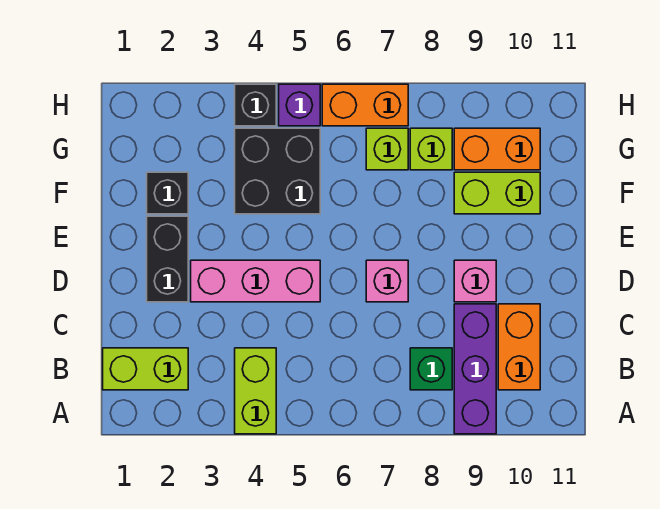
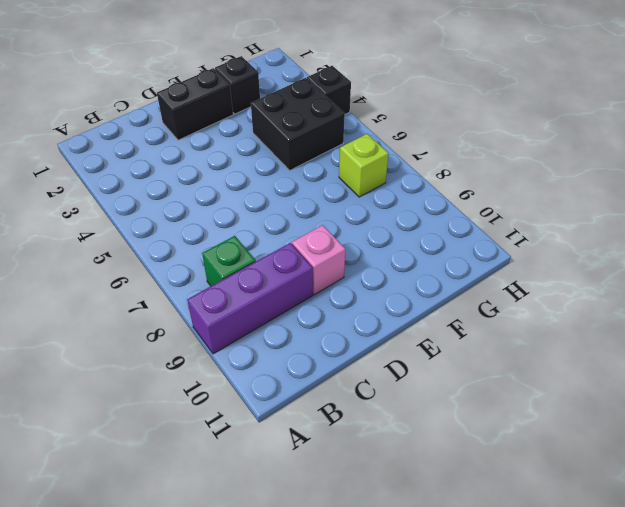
none -> lime 1x2 brick [235,348,276,434]
none -> lime 1x2 brick [103,348,188,390]
none -> orange 1x2 brick [498,304,540,390]

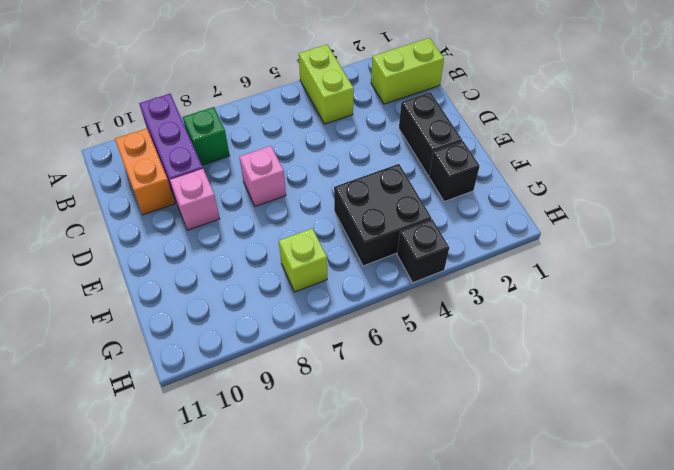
none -> pink 1x3 brick [191,260,320,302]
none -> lime 1x2 brick [454,172,540,214]
none -> lime 1x1 brick [410,128,452,170]

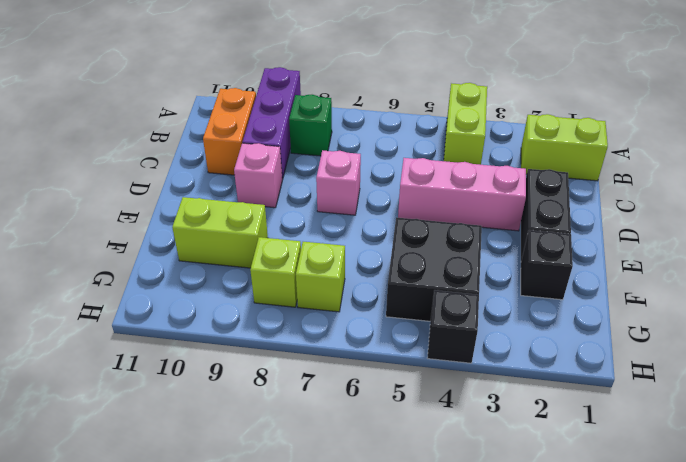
none -> orange 1x2 brick [454,128,540,170]
none -> purple 1x1 brick [279,84,320,126]
none -> orange 1x2 brick [322,84,408,126]

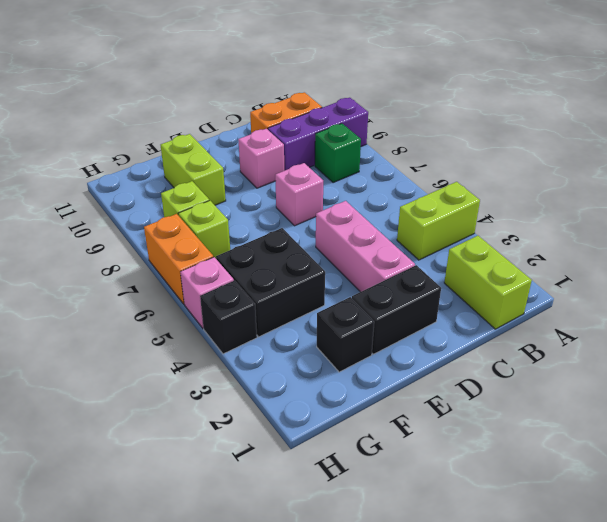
pink 1x1 brick [180,257,234,328] -> purple 1x1 brick [279,84,320,126]
none -> orange 1x2 brick [454,128,540,170]

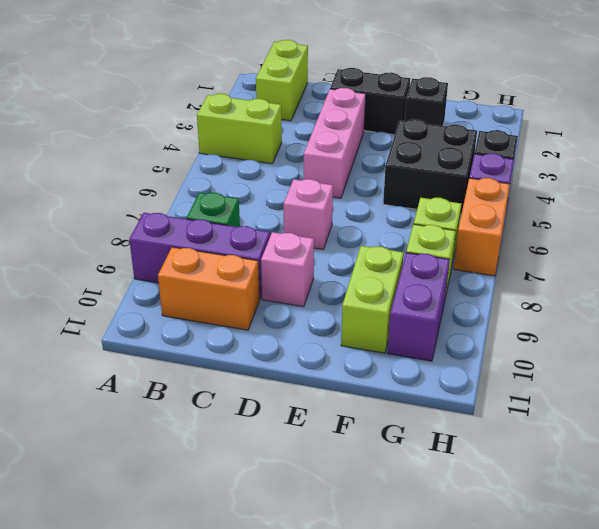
purple 1x2 brick [387,253,450,361] -> orange 1x2 brick [454,128,540,170]

